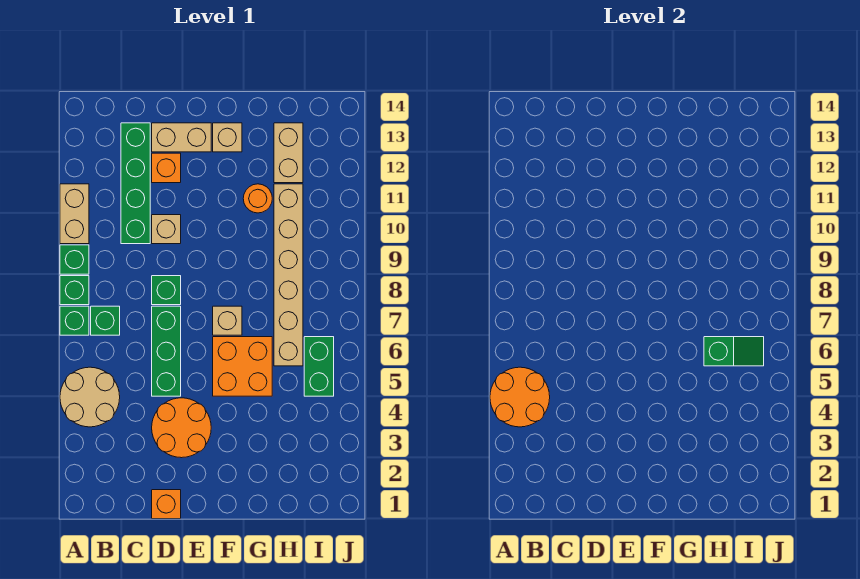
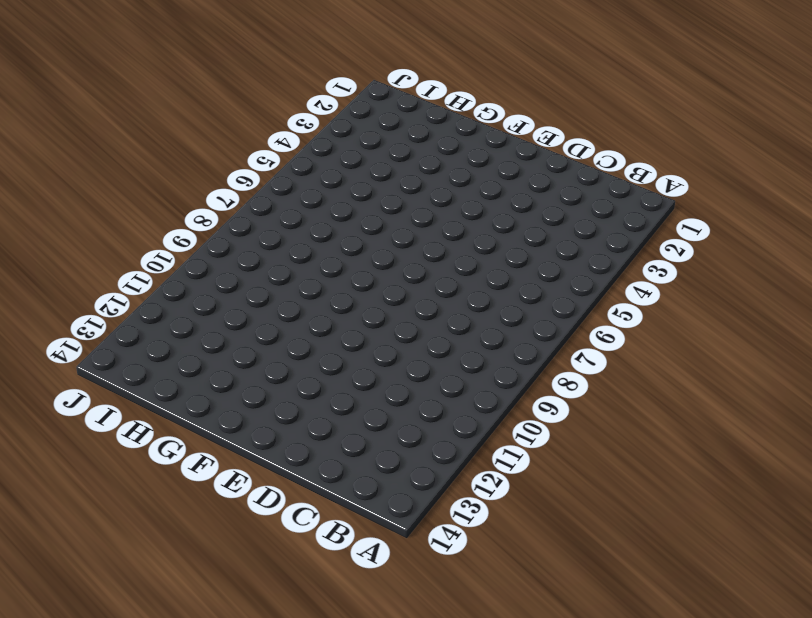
none -> tan 2x2 round brick [60,367,120,427]
none -> green 1x1 brick [60,306,89,335]
none -> green 1x1 brick [60,276,89,305]

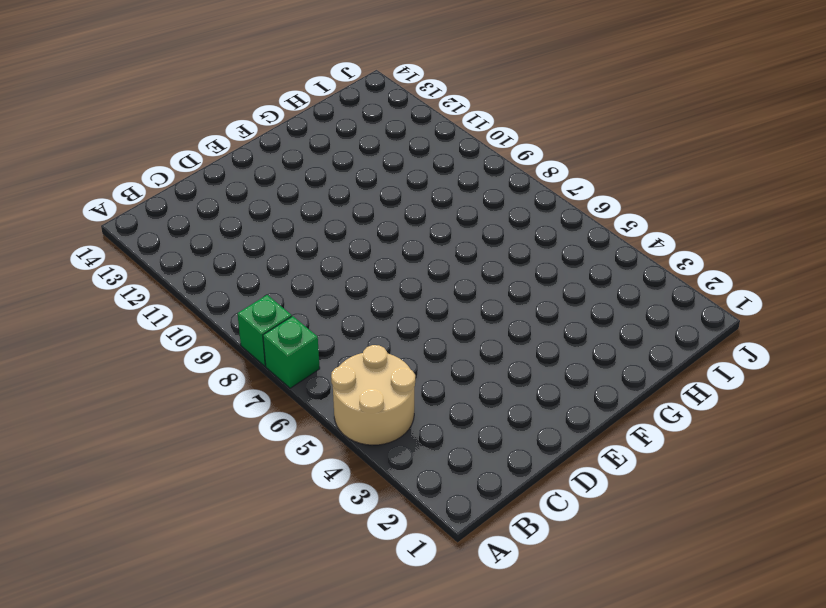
none -> green 1x1 brick [60,245,89,274]
none -> tan 1x2 brick [60,184,89,244]
none -> green 1x1 brick [91,306,120,335]

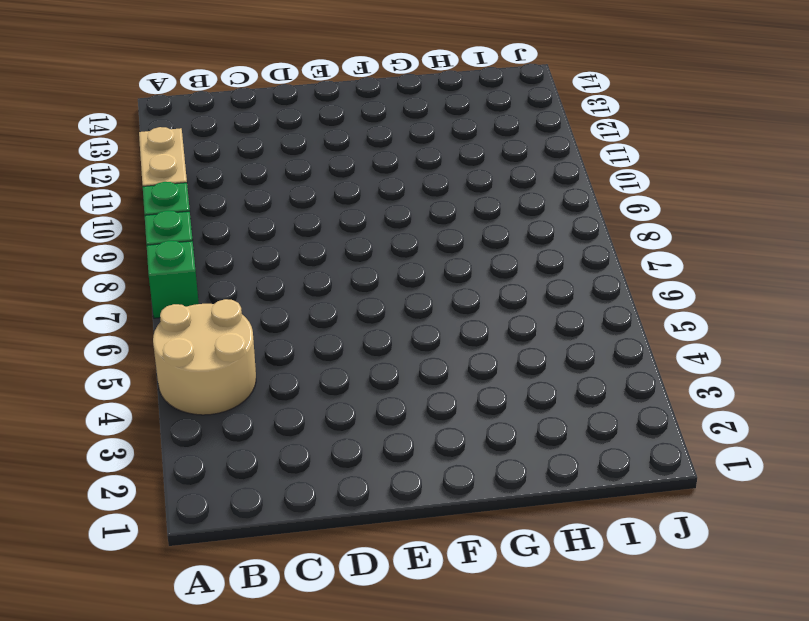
none -> green 1x1 brick [91,306,120,335]
none -> green 1x4 brick [121,123,150,244]
none -> orange 1x1 brick [152,490,181,519]

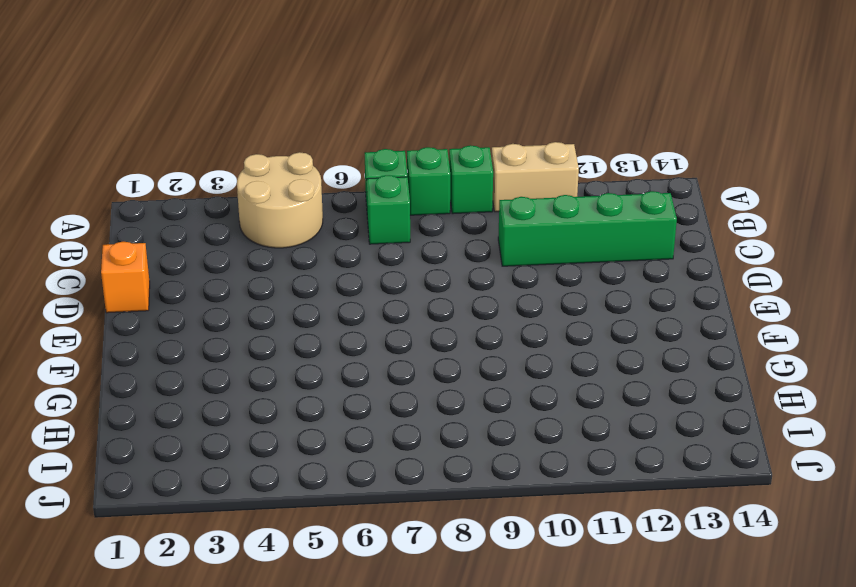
none -> orange 2x2 round brick [152,398,211,458]
none -> green 1x3 brick [152,306,181,396]
none -> green 1x1 brick [152,276,181,305]

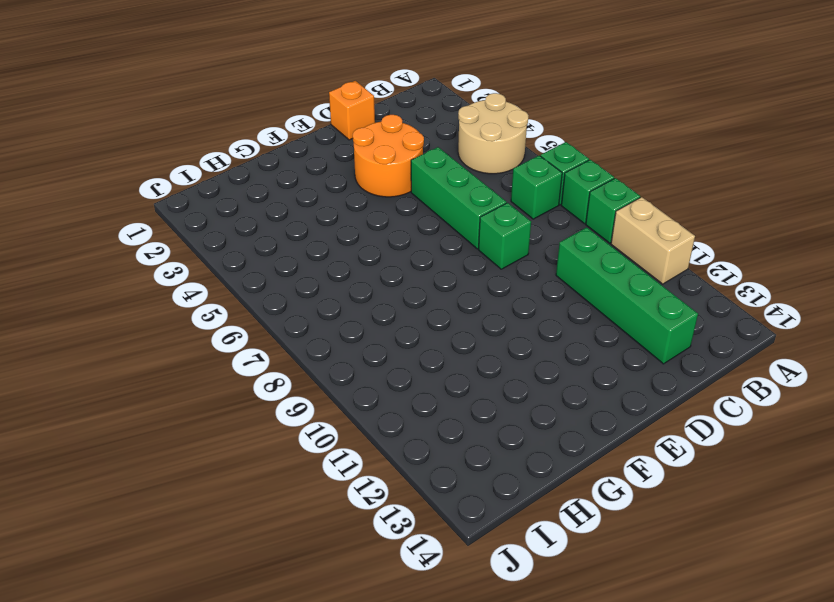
none -> tan 1x1 brick [152,215,181,244]
none -> orange 1x1 brick [152,153,181,183]
none -> tan 1x2 brick [152,123,211,152]

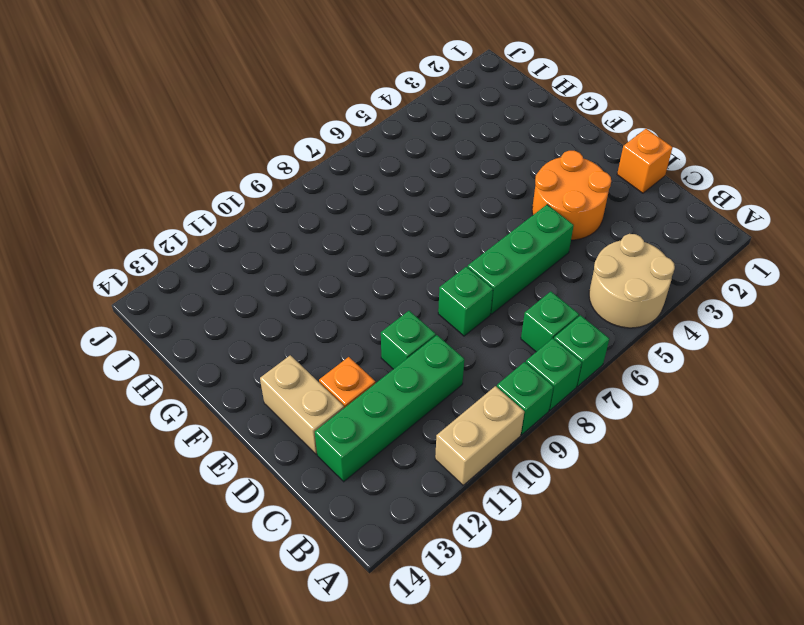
green 1x1 brick [381,311,436,369] -> tan 1x1 brick [152,215,181,244]
none -> orange 2x2 brick [213,337,272,396]
none -> tan 1x1 brick [213,306,242,335]
none -> tan 1x1 brick [213,123,242,152]

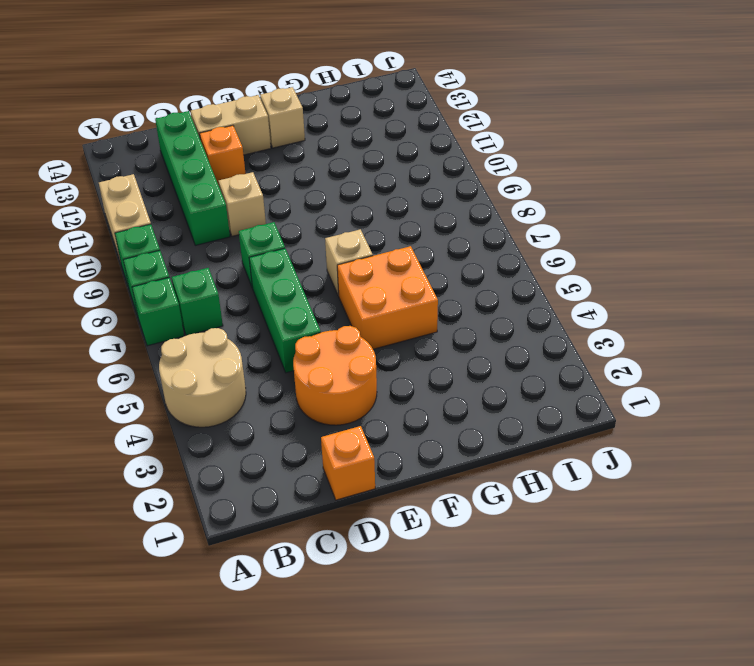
none -> orange 1x1 round brick [243,184,272,213]
none -> tan 1x6 brick [274,184,303,366]
none -> tan 1x2 brick [274,123,303,183]

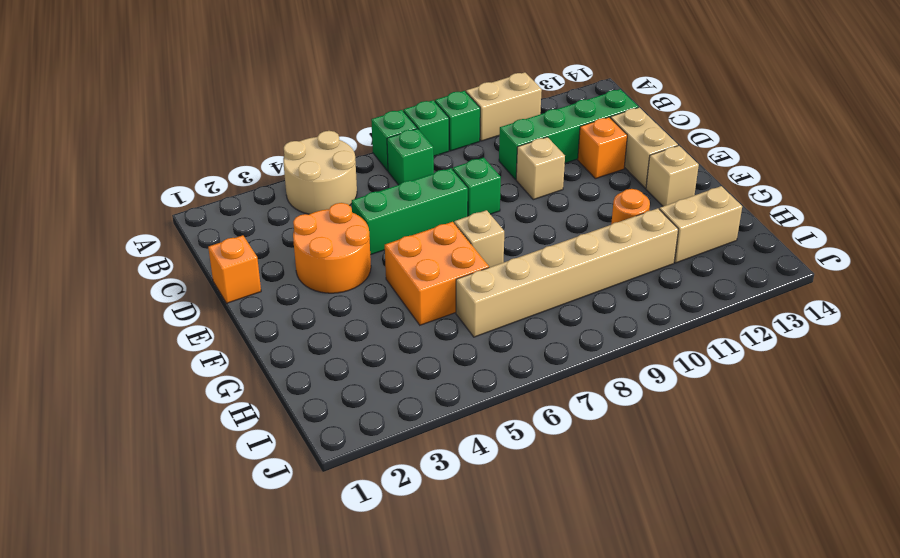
none -> green 1x2 brick [304,337,334,396]
none -> orange 2x2 round brick [490,367,550,427]
none -> green 1x2 slope [704,337,764,366]

